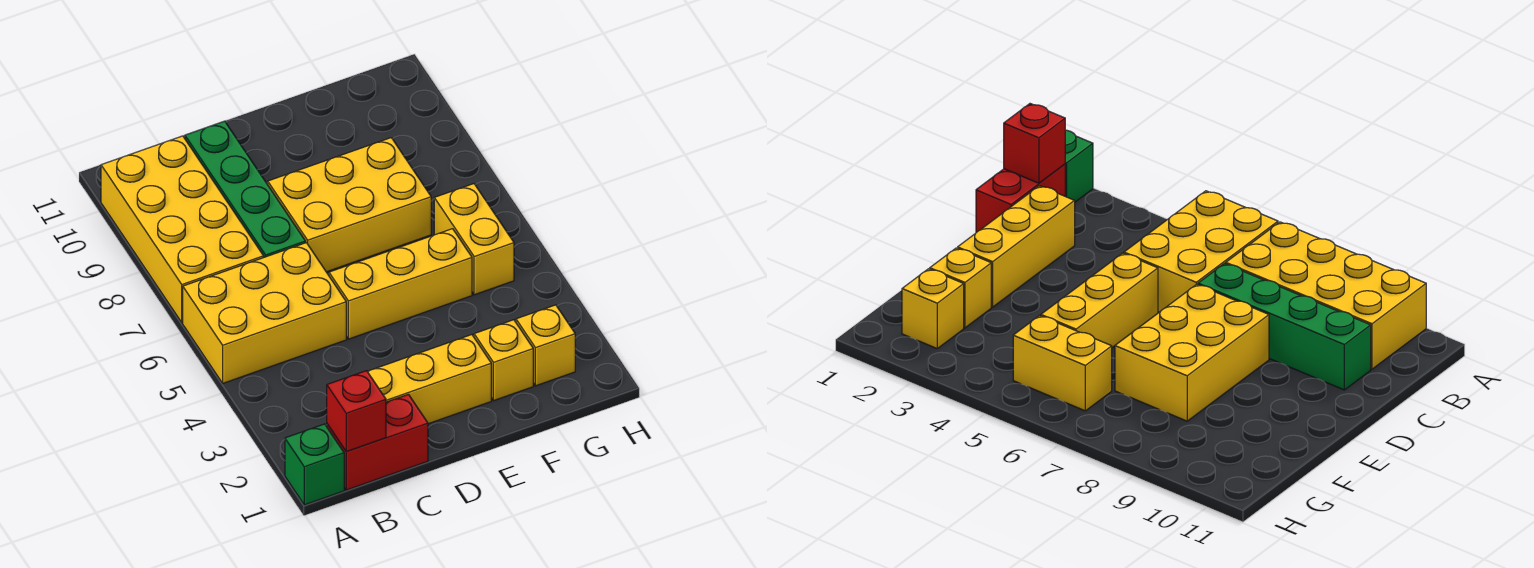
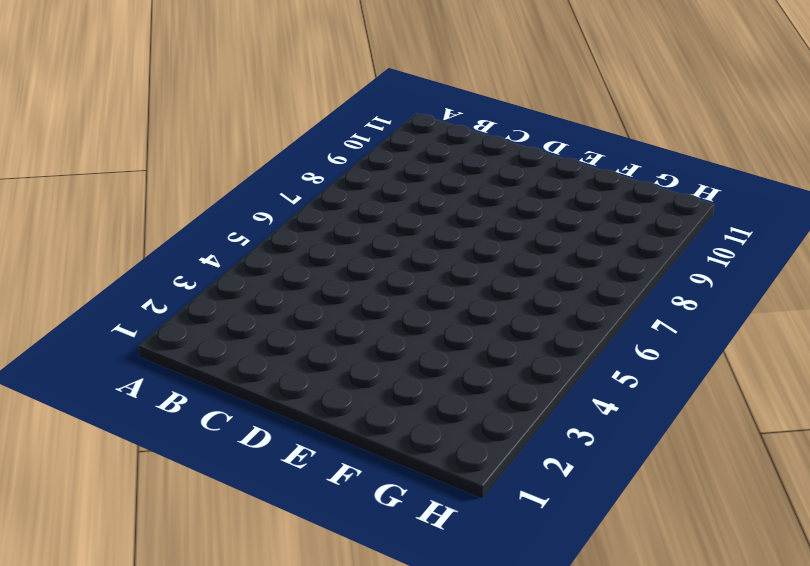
none -> green 1x1 brick [285,424,344,505]
none -> yellow 2x3 brick [183,243,346,383]
none -> yellow 2x4 brick [101,136,264,323]

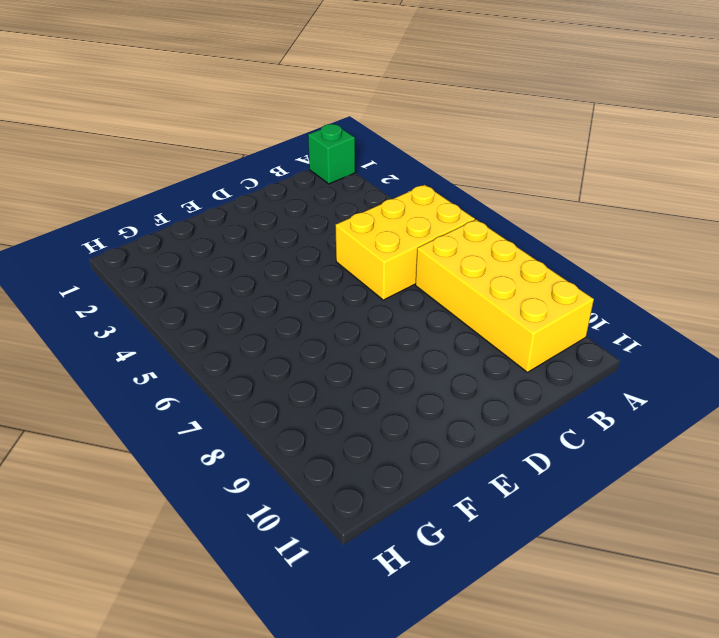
none -> red 1x2 brick [327,394,428,490]
none -> yellow 1x3 brick [367,335,491,424]
none -> green 1x4 brick [185,121,306,257]

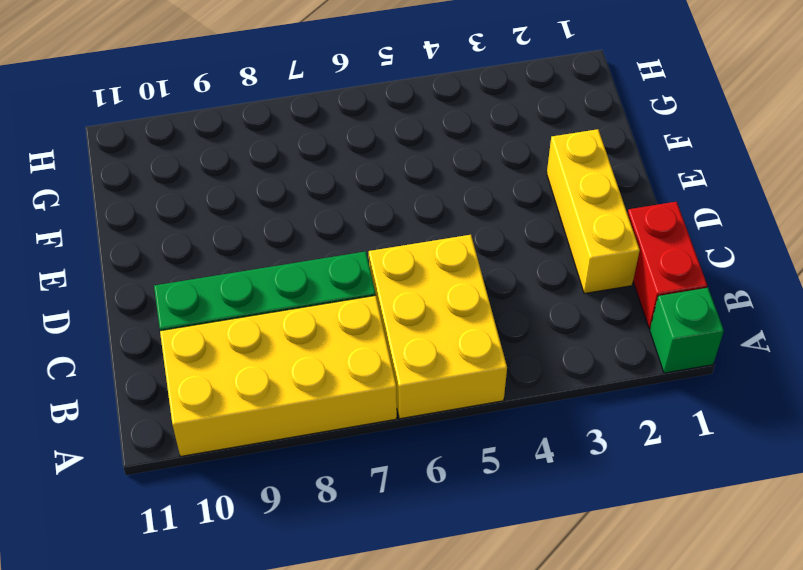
none -> yellow 1x3 brick [329,229,472,339]
none -> yellow 2x3 brick [268,138,431,272]
none -> yellow 1x1 brick [474,320,533,401]

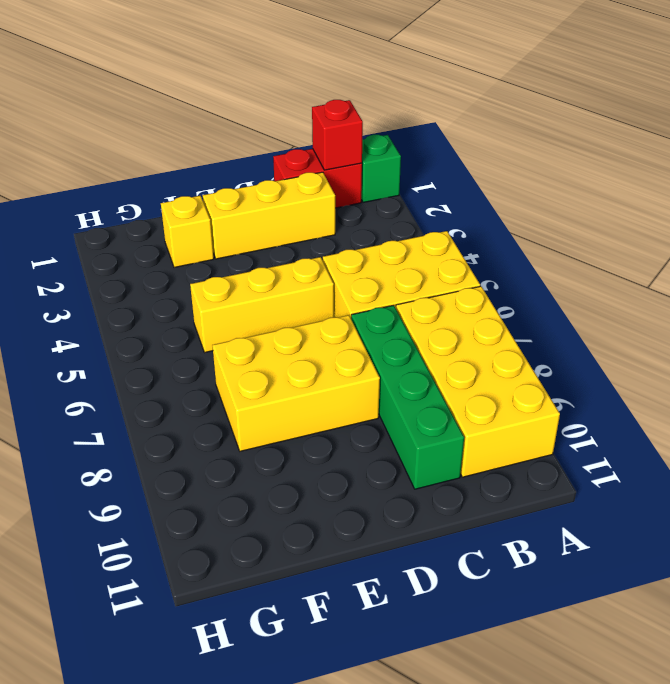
none -> yellow 1x1 brick [516,305,575,386]
none -> yellow 1x2 brick [434,184,514,295]

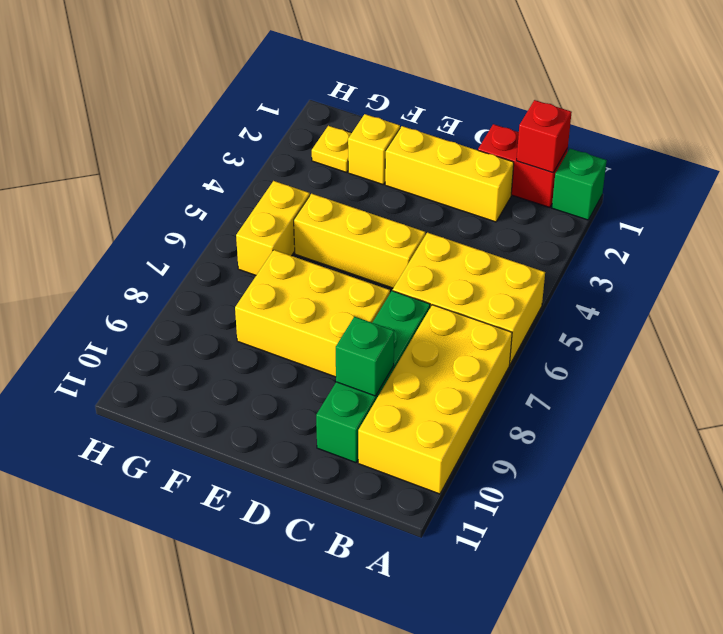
green 1x1 brick [336,316,394,396] -> none
yellow 1x1 plate [312,126,352,172] -> yellow 1x1 brick [516,305,575,386]

